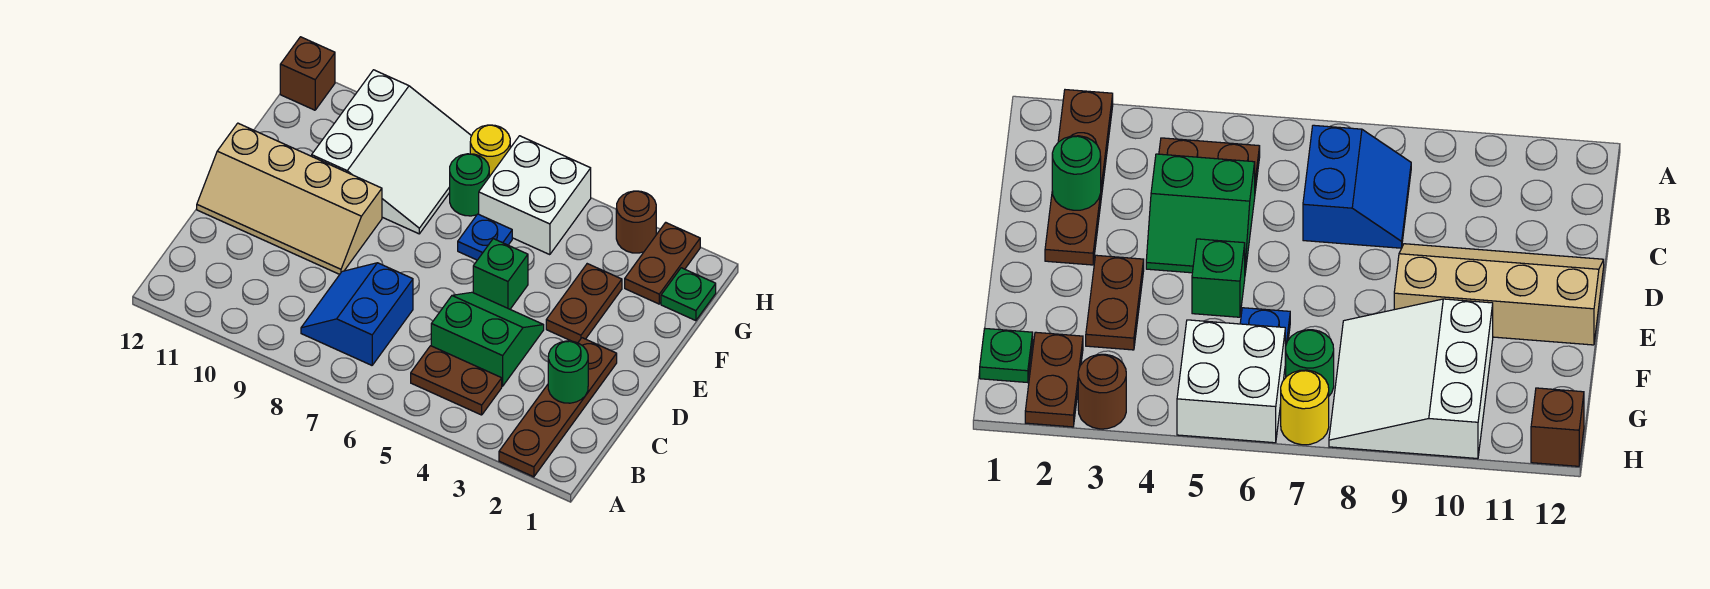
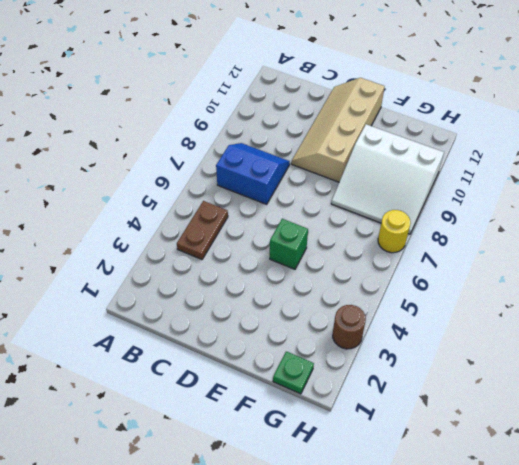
none -> brown 1x4 plate [499,338,617,477]
none -> green 2x2 slope [431,292,544,386]
none -> brown 1x2 plate [546,264,622,343]

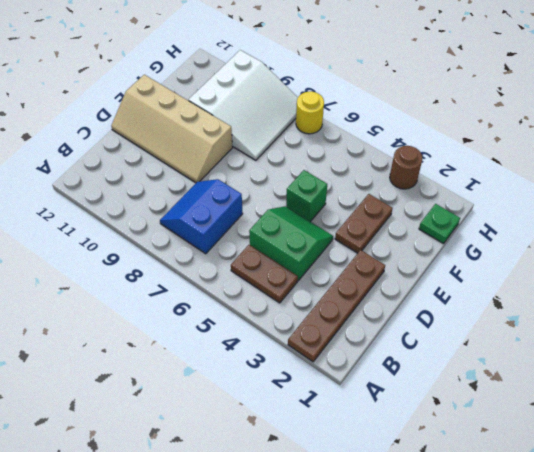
none -> blue 1x1 plate [458,214,512,260]
none -> brown 1x2 plate [625,222,700,304]
none -> white 2x2 brick [479,136,591,255]

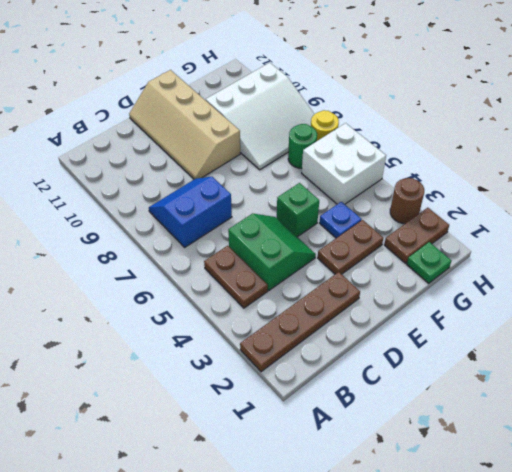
blue 1x1 plate [320,202,362,238] -> blue 1x1 plate moved to [458,214,512,260]
none -> brown 1x1 brick [280,37,335,110]
none -> green 1x1 round brick [548,341,588,403]

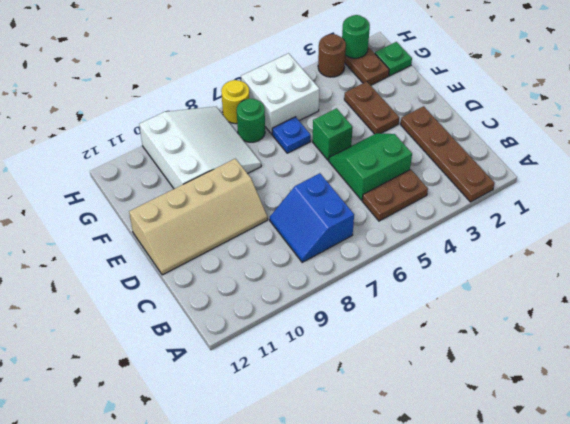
green 1x1 round brick [342,15,370,58] -> green 1x1 round brick moved to [548,341,588,403]
none -> brown 1x1 brick [280,37,335,110]

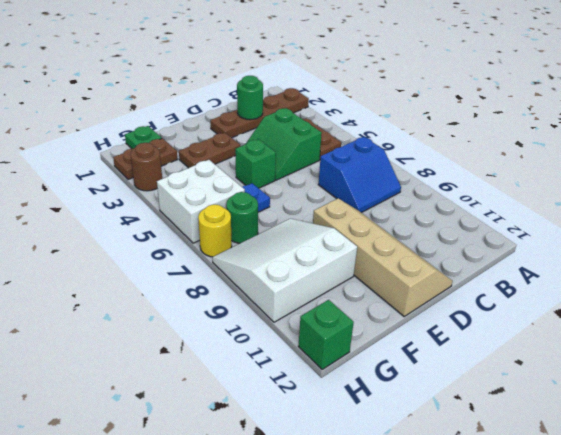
green 1x1 brick [298,300,354,369] -> brown 1x1 brick [280,37,335,110]

